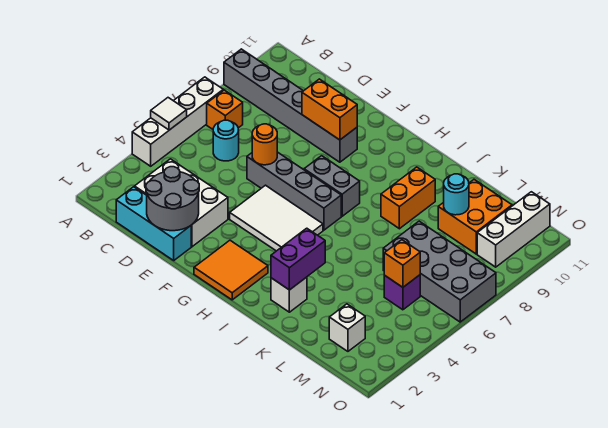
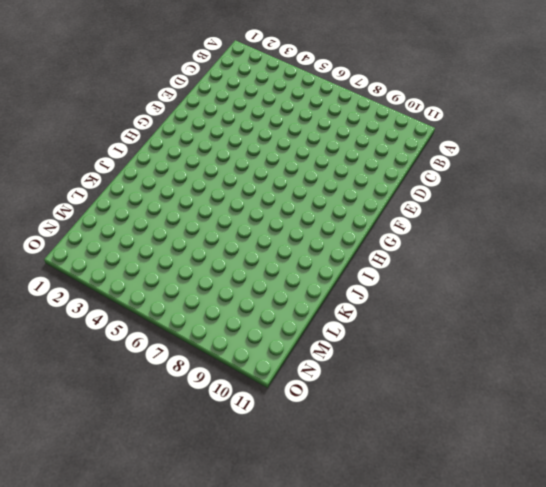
none -> white 1x4 brick [132,77,223,166]
none -> grey 1x6 brick [224,49,357,162]
none -> orange 1x1 brick [207,90,243,129]

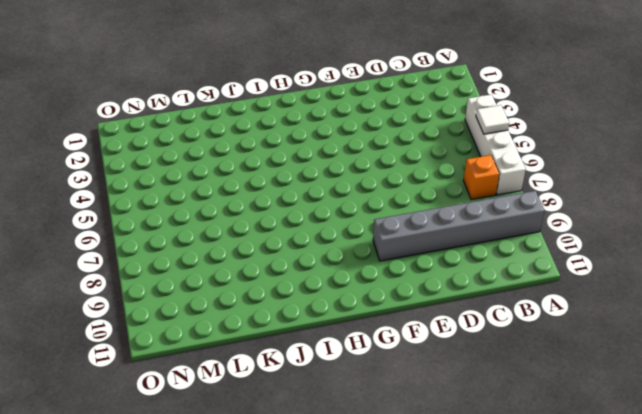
none -> cyan 1x3 brick [116,187,191,260]
none -> white 2x3 brick [135,159,228,247]
none -> cyan 1x1 round brick [213,120,239,161]

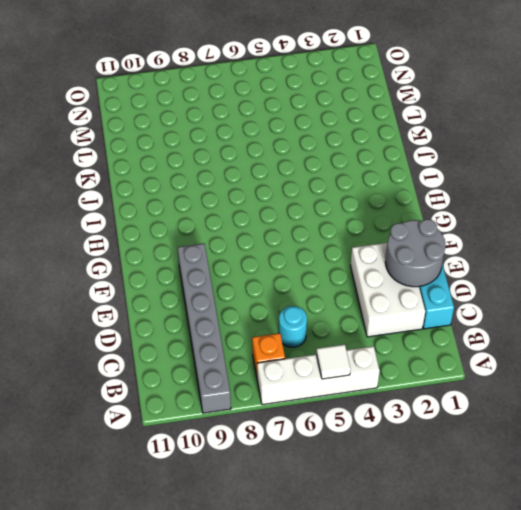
none -> grey 1x4 brick [247,152,341,230]
none -> white 2x3 tile [230,185,323,251]
none -> orange 2x2 tile [194,240,268,300]

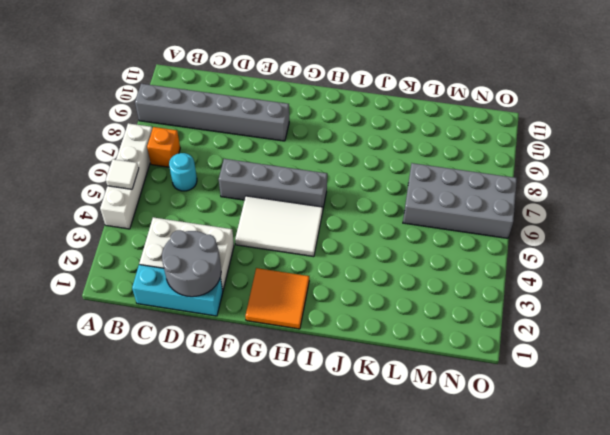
none -> grey 1x2 brick [304,156,360,216]
none -> white 1x1 brick [271,277,307,312]
none -> orange 1x2 brick [381,167,435,229]

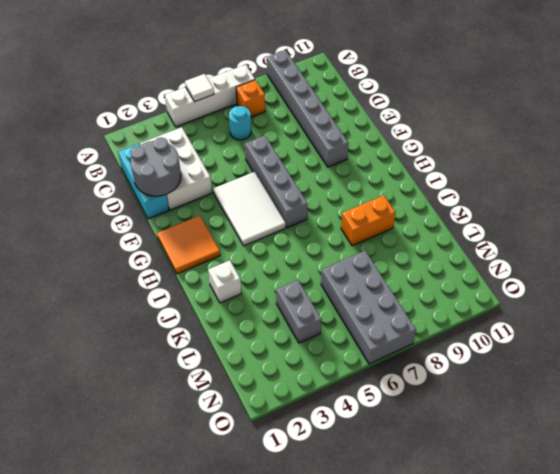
grey 1x2 brick [276,280,322,343] -> grey 1x2 brick moved to [304,156,360,216]
none -> orange 2x2 brick [438,180,512,254]
none -> white 1x1 brick [329,304,365,351]
none -> purple 1x1 brick [384,275,420,310]

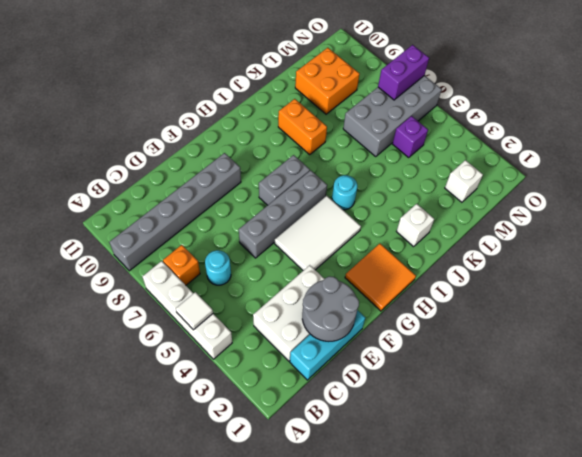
cyan 1x1 round brick [332,175,357,210] -> cyan 1x1 round brick moved to [444,174,469,215]
purple 1x2 brick [378,45,429,100] -> purple 1x2 brick turned to [271,228,325,290]
none -> white 1x3 brick [477,192,550,267]
none -> orange 1x1 round brick [252,124,277,165]
none -> orange 1x2 brick [302,79,357,140]

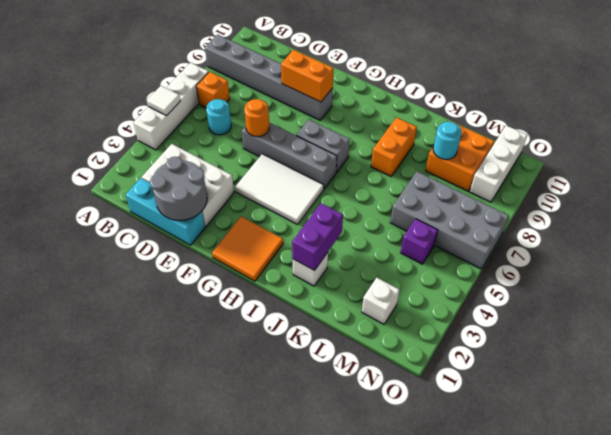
none -> orange 1x1 brick [384,240,420,287]

